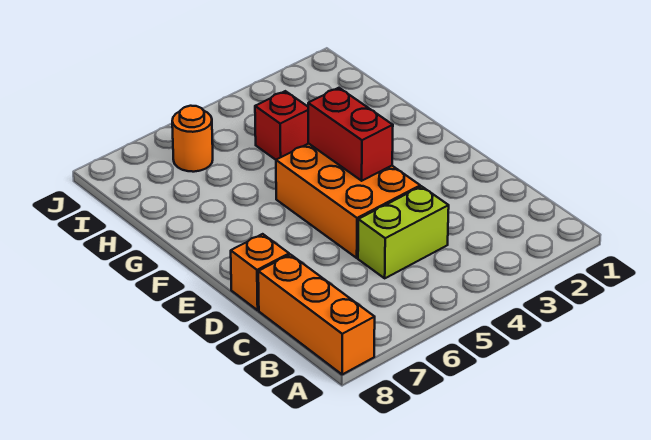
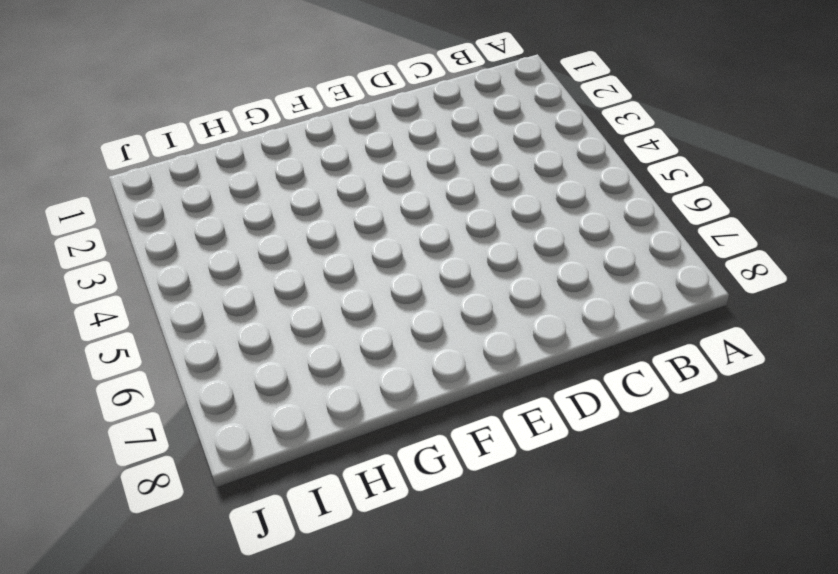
none -> orange 1x3 brick [258,254,375,375]
none -> lime 1x2 brick [358,186,449,278]

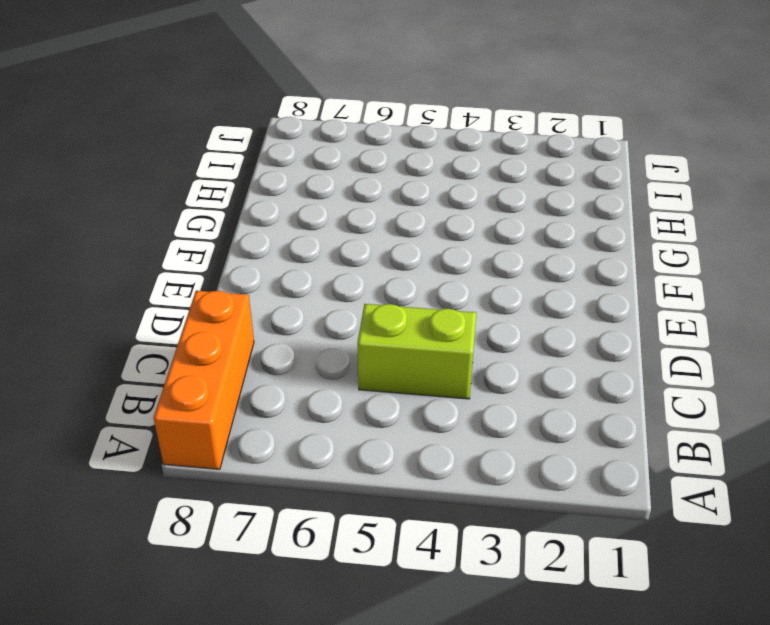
none -> orange 2x3 brick [276,144,420,258]
none -> orange 1x1 brick [231,234,289,310]

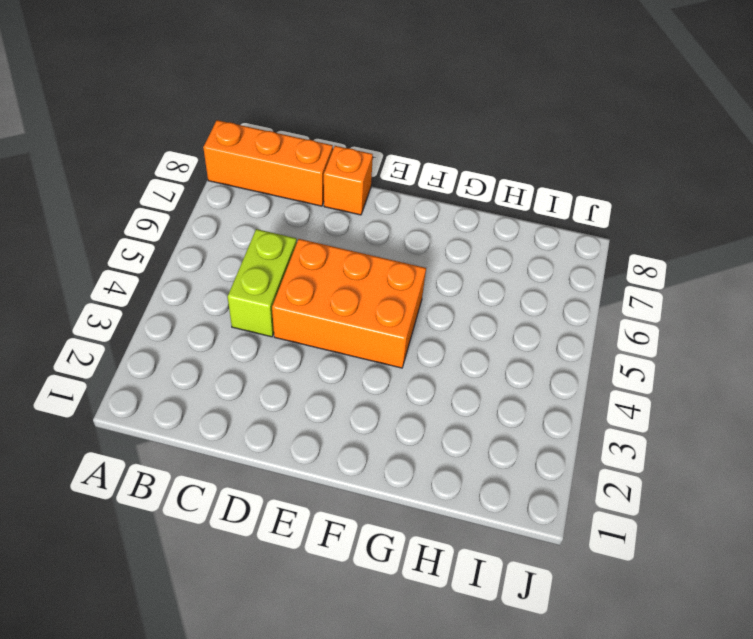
none -> red 1x1 brick [255,91,309,160]
none -> orange 1x1 round brick [172,106,213,172]

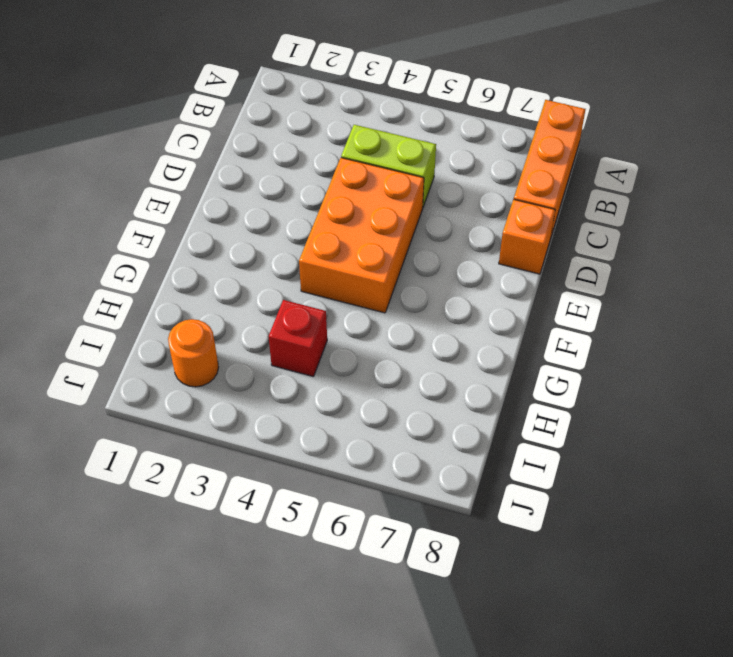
orange 1x1 round brick [168,319,219,387] -> orange 1x1 round brick moved to [172,106,213,172]
none -> red 1x2 brick [308,88,393,181]

